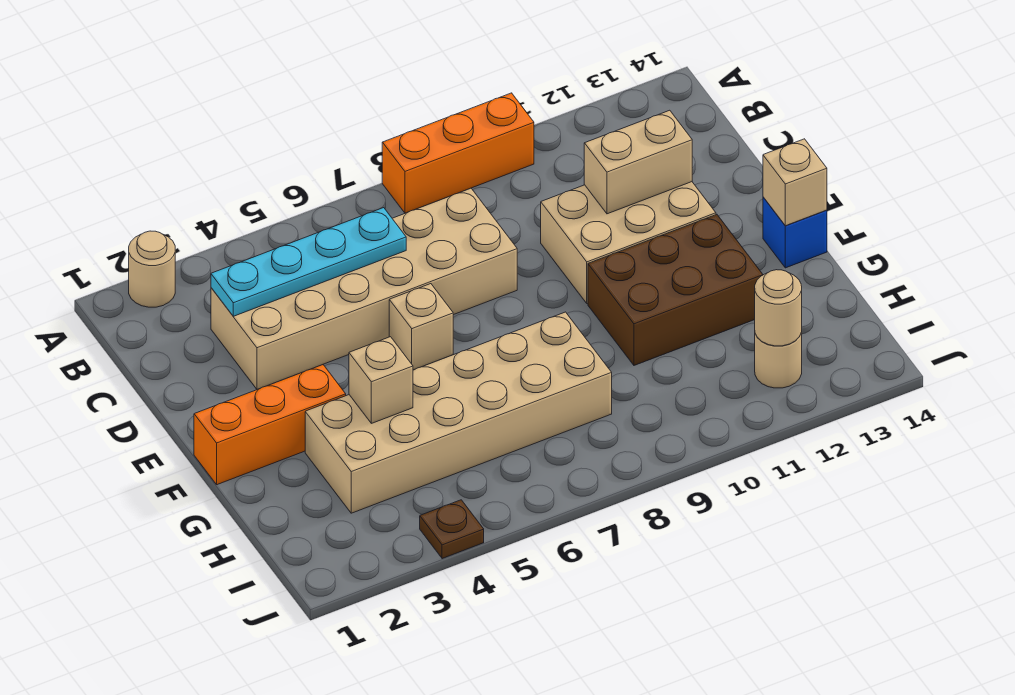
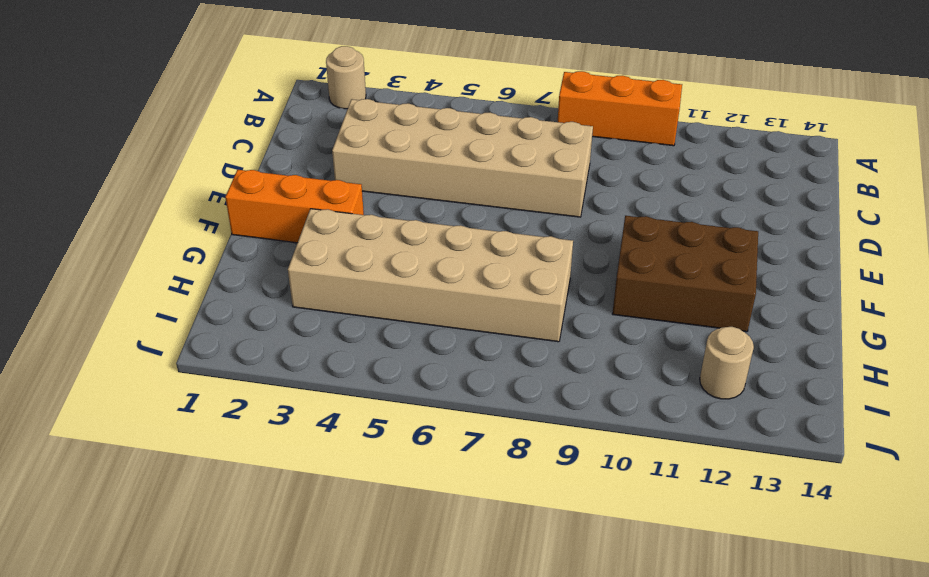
none -> tan 2x3 brick [541,182,716,304]
none -> tan 1x1 brick [389,284,453,370]
none -> blue 1x1 brick [763,197,827,268]

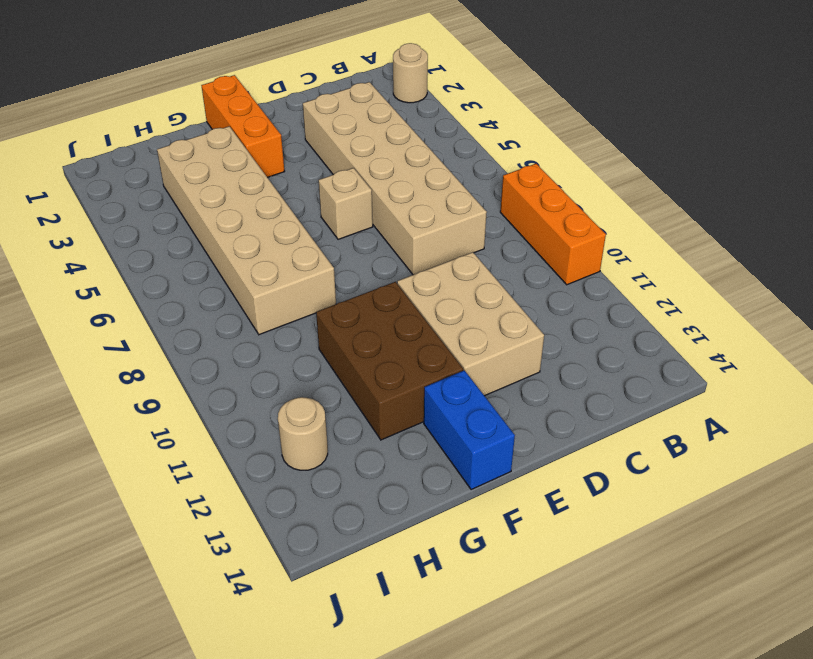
blue 1x2 brick [424,370,515,490] -> blue 1x1 brick [763,197,827,268]
none -> brown 1x1 plate [420,500,484,559]
none -> cyan 1x4 plate [211,208,406,316]
none -> tan 1x2 brick [584,110,692,214]

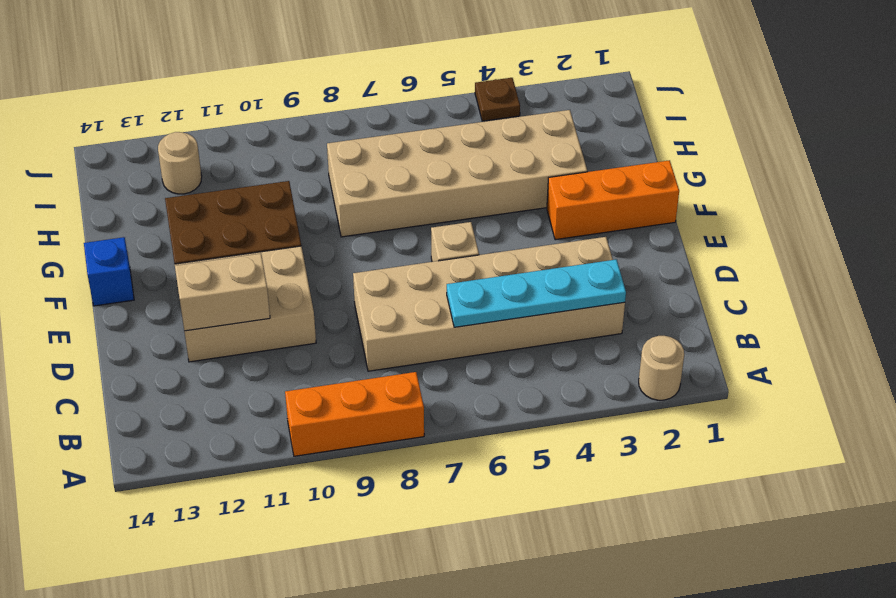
none -> tan 1x1 brick [763,139,827,226]
none -> tan 1x1 brick [349,337,413,423]
none -> tan 1x1 round brick [755,270,802,346]

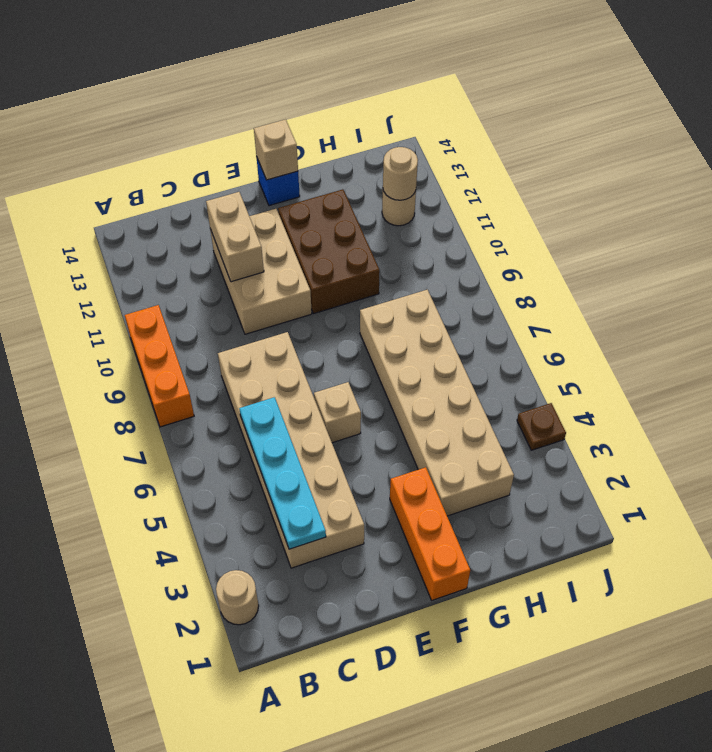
none -> tan 1x1 brick [349,337,413,423]

